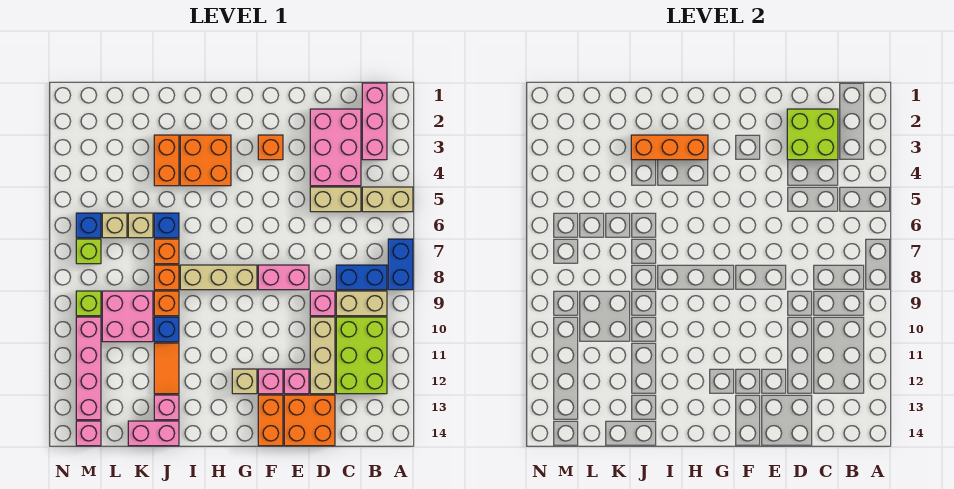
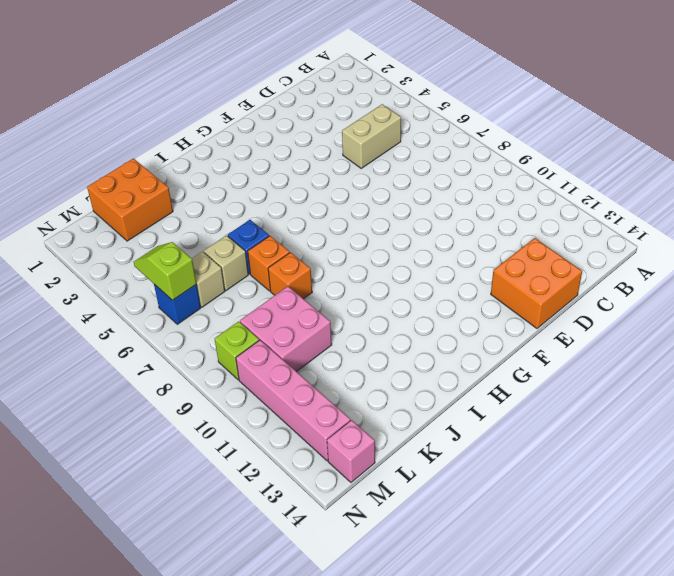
orange 2x2 brick [87,159,173,241] -> orange 2x2 brick moved to [180,135,231,186]
lime 1x2 slope [134,242,196,300] -> none
none -> tan 1x2 brick [362,187,413,212]
none -> blue 1x2 brick [388,239,413,290]
none -> pink 1x3 brick [362,83,387,160]
none -> blue 1x2 brick [336,265,387,290]

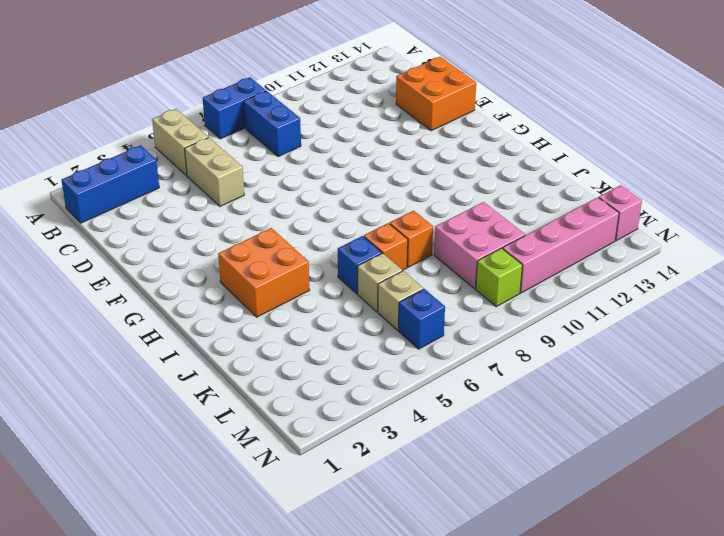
blue 1x3 brick [61,145,159,223] -> pink 1x3 brick [362,83,387,160]
none -> tan 1x2 brick [336,291,387,316]
none -> lime 2x3 brick [336,317,387,394]
none -> pink 2x3 brick [310,109,361,186]
none -> pink 1x1 brick [310,291,335,316]

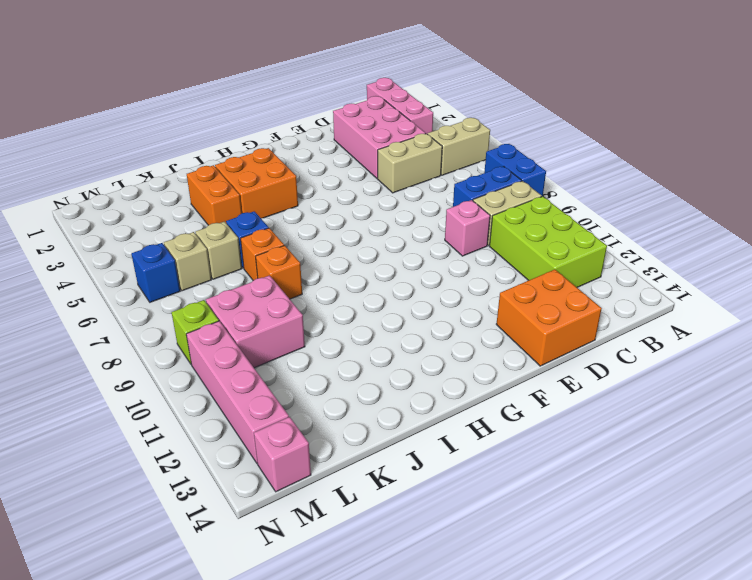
none -> tan 1x3 brick [310,317,335,394]
none -> pink 1x2 brick [258,265,309,290]
none -> pink 1x1 brick [284,369,309,394]
none -> orange 1x1 brick [258,135,283,160]

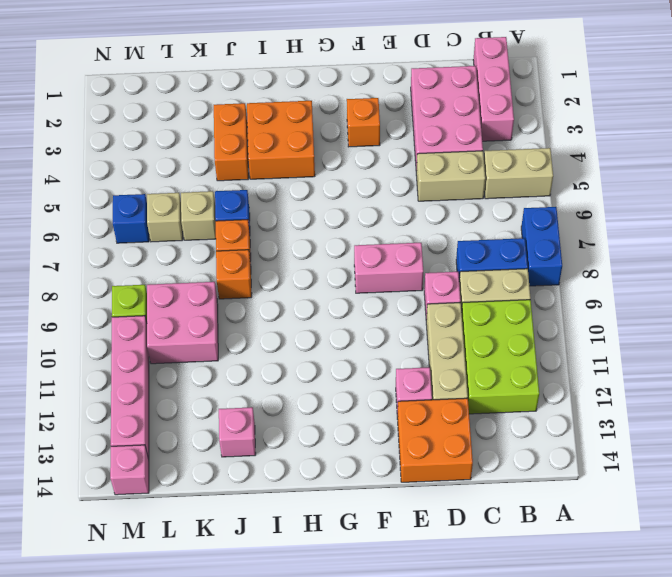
none -> pink 1x1 brick [258,369,283,394]
none -> orange 1x2 brick [258,395,283,446]
none -> tan 1x3 brick [180,265,257,290]
none -> tan 1x1 brick [232,369,257,394]

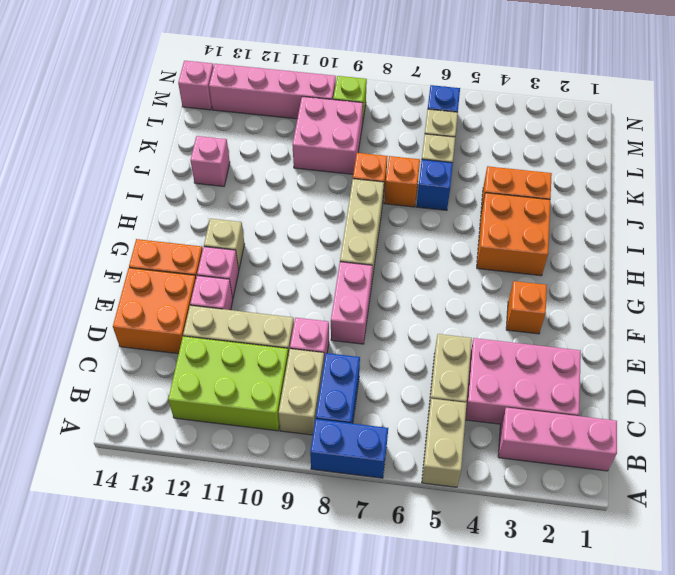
none -> orange 1x1 brick [154,291,179,316]
none -> blue 1x1 brick [154,317,179,342]
none -> orange 1x2 tile [154,343,179,394]
none -> pink 1x2 brick [128,421,179,446]

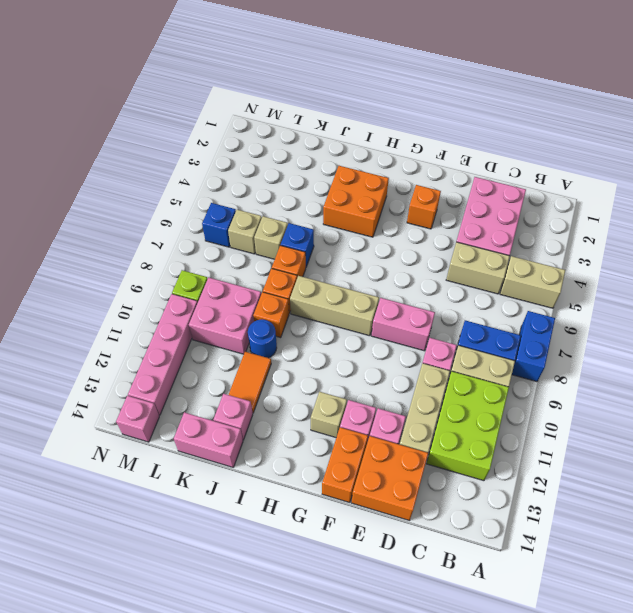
blue 1x1 round brick [248,319,277,358] -> blue 1x1 brick [154,317,179,342]
none -> pink 1x3 brick [362,83,387,160]
none -> orange 1x2 brick [154,135,179,186]
none -> lime 1x1 brick [76,239,101,264]
none -> lime 2x2 brick [787,109,838,160]

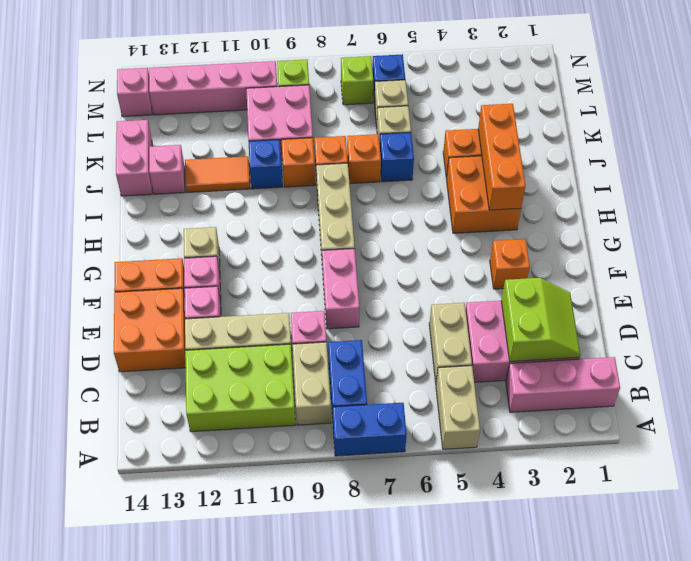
lime 2x2 slope [501,278,580,362] -> lime 2x2 brick [787,109,838,160]

